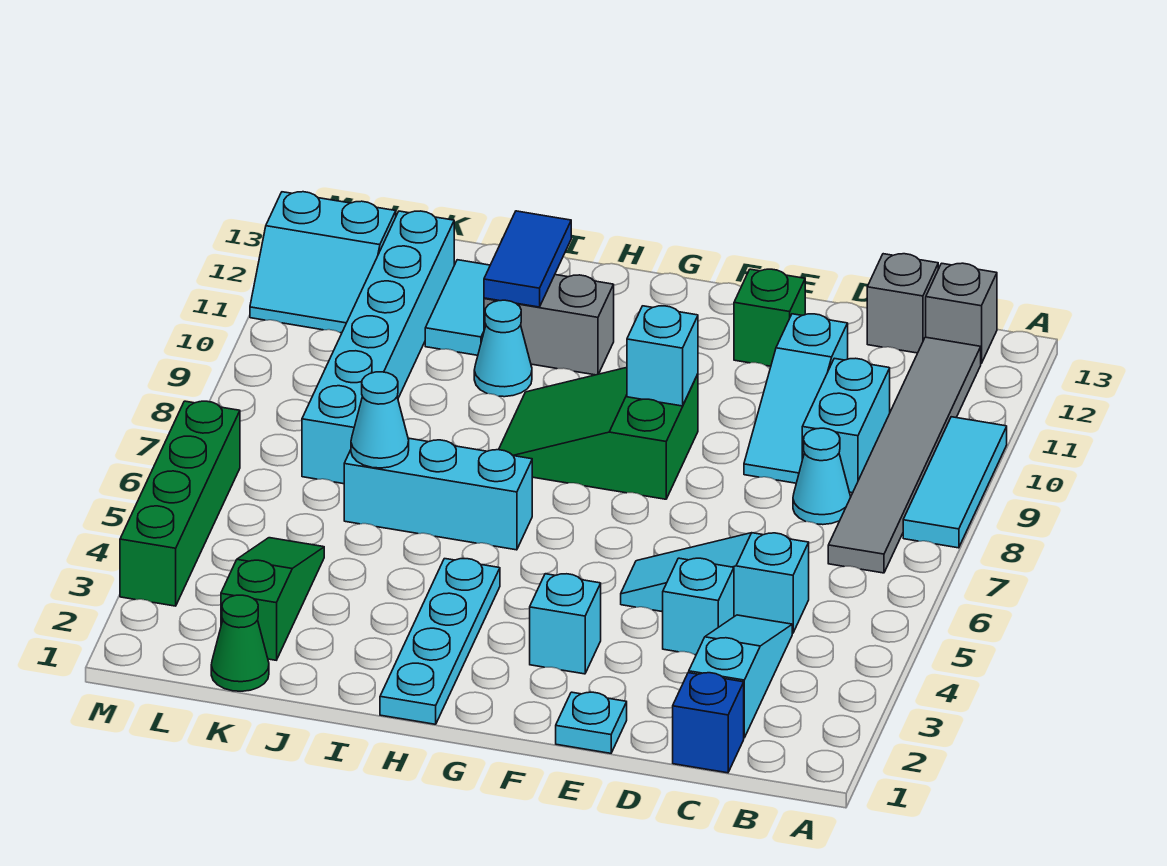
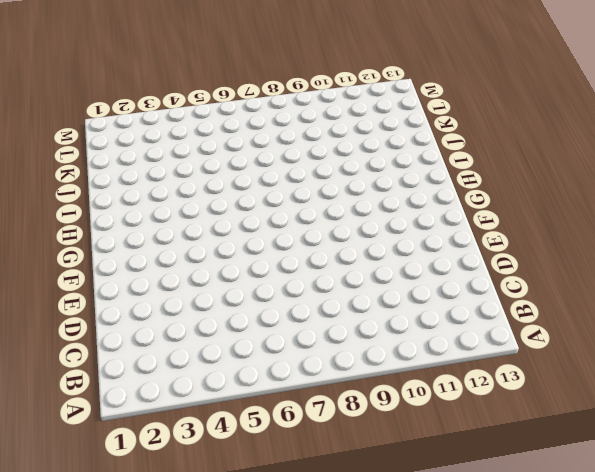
none -> cyan 1x3 tile [903,417,1007,548]
none -> grey 1x6 tile [828,337,981,573]
none -> grey 1x1 brick [926,263,997,363]

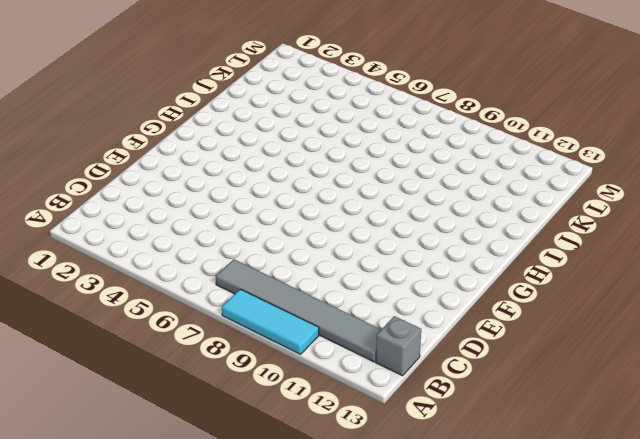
none -> blue 1x1 brick [673,672,744,773]
none -> cyan 1x3 slope [689,615,792,738]
none -> cyan 1x3 slope [621,533,809,633]

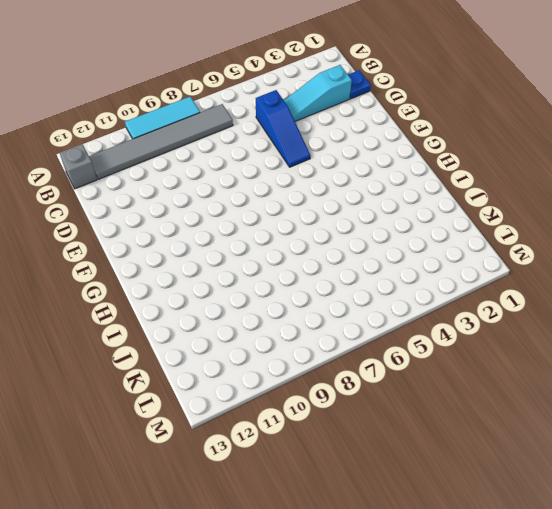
blue 1x1 plate [348,70,371,99] -> blue 1x1 brick [673,672,744,773]
blue 1x3 slope [256,90,311,167] -> cyan 1x3 slope [621,533,809,633]
none -> cyan 1x1 cone [793,428,851,525]
none -> cyan 1x2 brick [802,358,890,493]
none -> grey 1x1 brick [867,254,938,353]

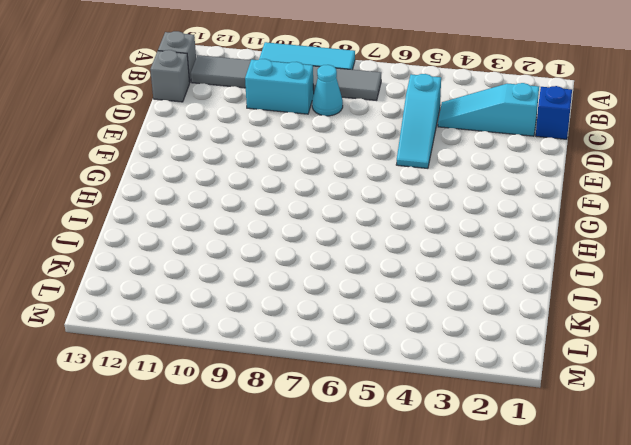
none -> cyan 1x1 brick [663,558,734,655]
none -> cyan 1x3 slope [744,314,848,483]
none -> cyan 1x1 plate [556,692,627,753]

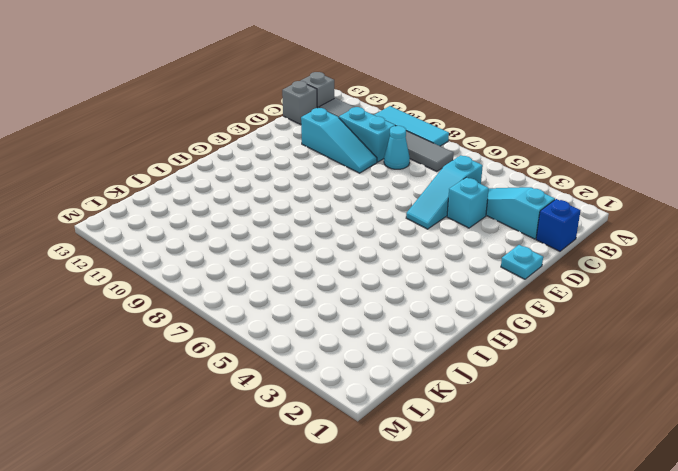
none -> green 1x1 brick [734,269,805,366]
none -> cyan 1x1 brick [530,574,601,674]
none -> green 2x3 slope [499,368,698,499]

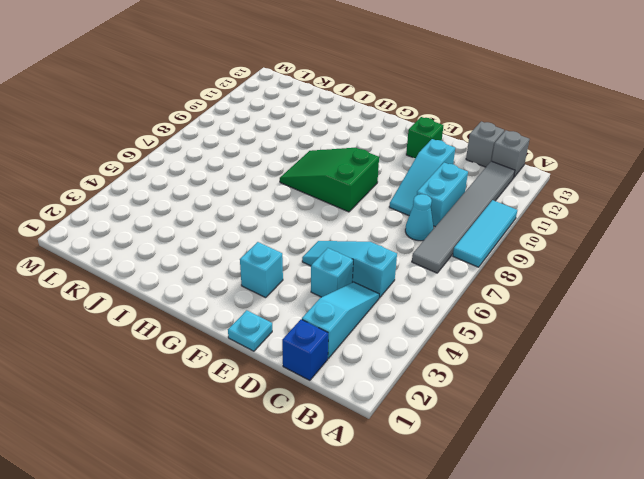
none -> cyan 1x4 plate [380,559,500,724]
none -> cyan 1x3 brick [344,438,532,550]
none -> grey 1x2 brick [484,275,614,375]

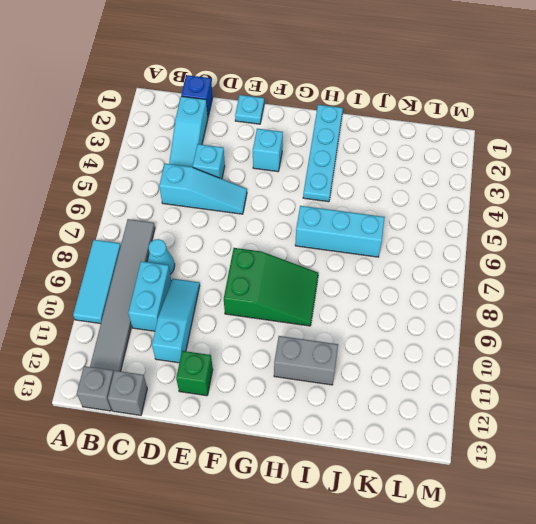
none -> cyan 1x1 cone [474,300,532,397]
none -> cyan 1x2 tile [425,260,490,355]
none -> green 1x1 cone [211,595,269,691]

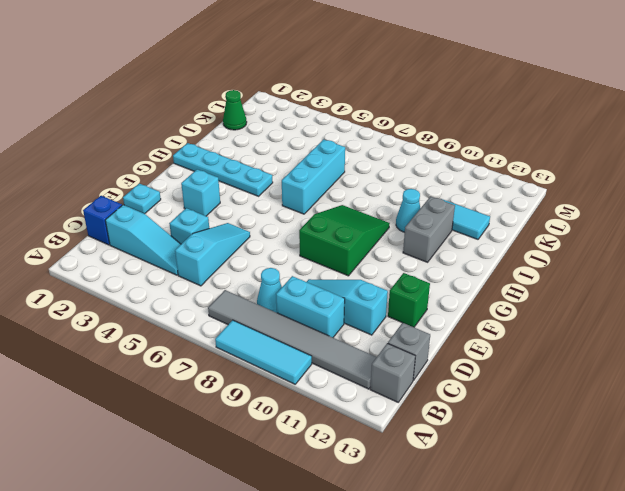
none -> green 1x3 slope [221,538,324,660]
none -> cyan 1x6 brick [302,211,454,484]
none -> cyan 2x2 slope [250,192,396,333]

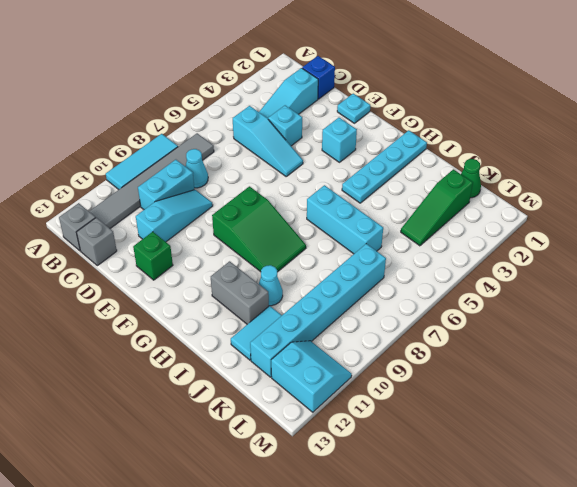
none -> green 1x4 brick [120,401,240,606]
none -> cyan 1x1 brick [627,306,698,406]
none -> blue 1x2 tile [484,211,571,307]

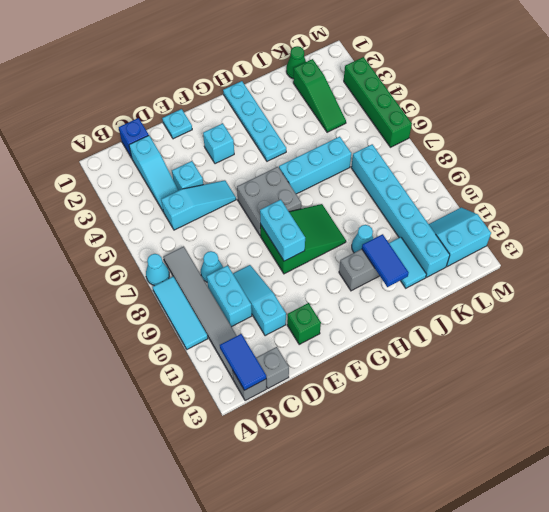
cyan 1x1 cone [146,254,169,286] -> cyan 1x1 cone moved to [351,372,409,468]
blue 1x2 tile [220,334,266,390] -> none
grey 2x2 brick [237,167,301,236] -> none
cyan 1x2 brick [260,200,305,261] -> cyan 1x1 brick [627,306,698,406]

